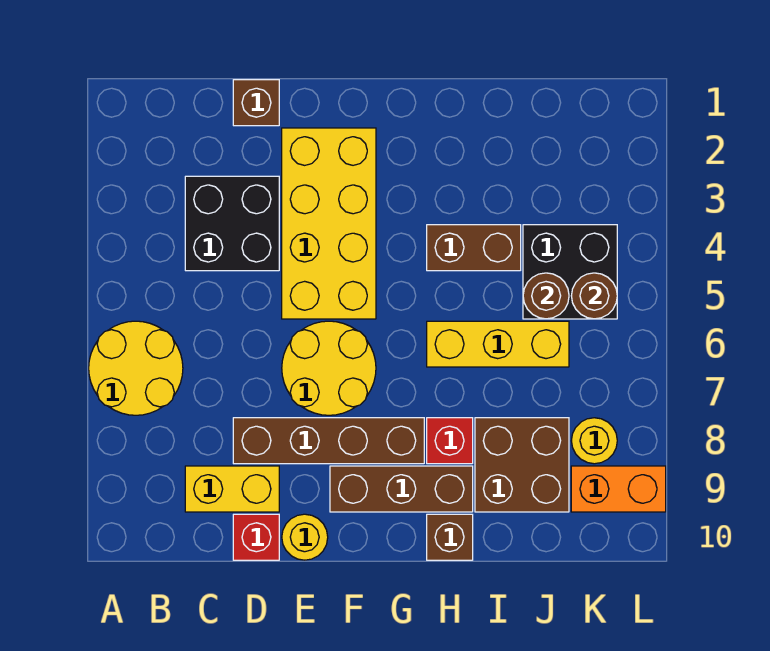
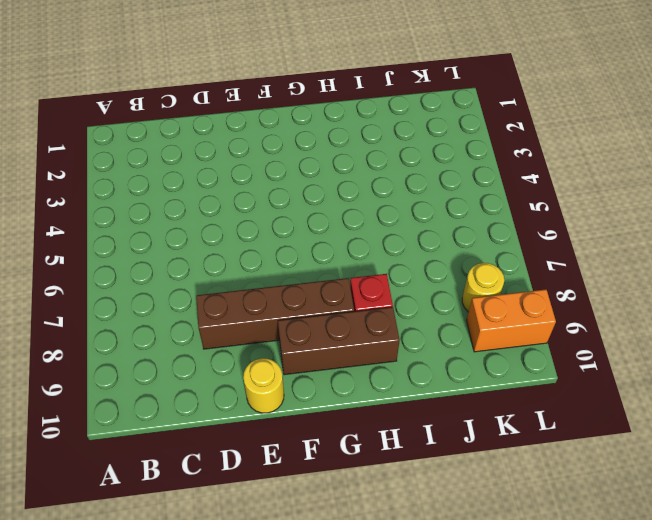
none -> yellow 2x2 round brick [89,321,183,415]
none -> black 2x2 brick [185,176,279,271]
none -> yellow 1x2 brick [185,466,279,512]

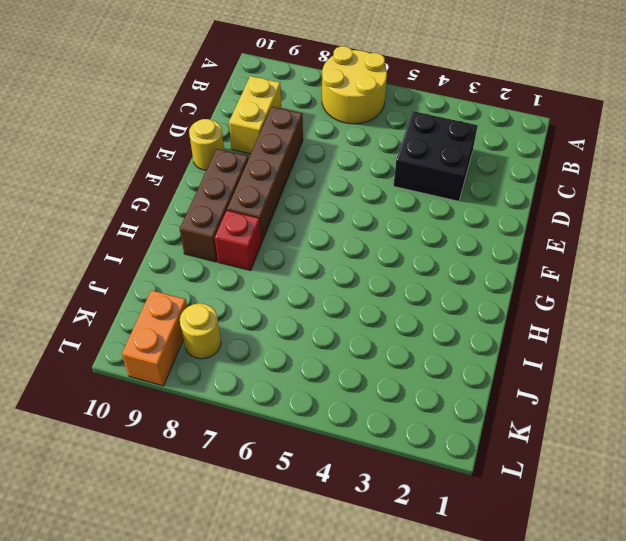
none -> brown 1x1 brick [233,80,279,126]
none -> red 1x1 brick [233,514,279,560]
none -> yellow 2x4 brick [282,128,376,319]

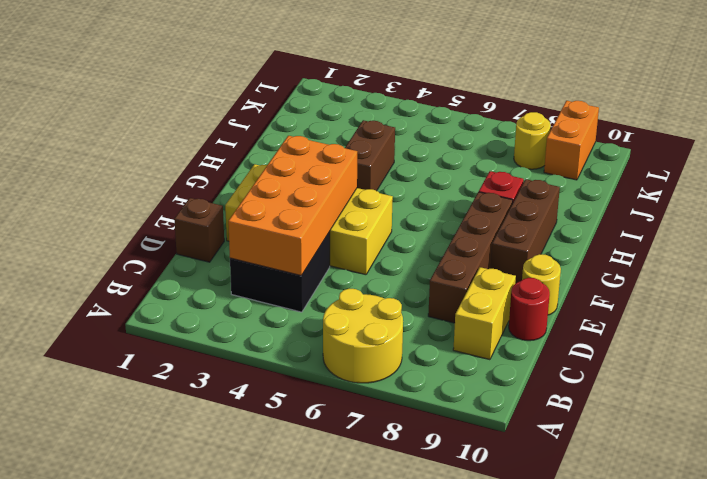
orange 2x4 brick [228,136,357,276] -> none
red 1x1 round brick [509,278,550,341] -> red 1x1 brick [233,514,279,560]
none -> yellow 2x2 round brick [282,321,376,415]
none -> yellow 1x3 brick [427,321,569,367]
none -> brown 1x1 brick [427,514,473,560]

